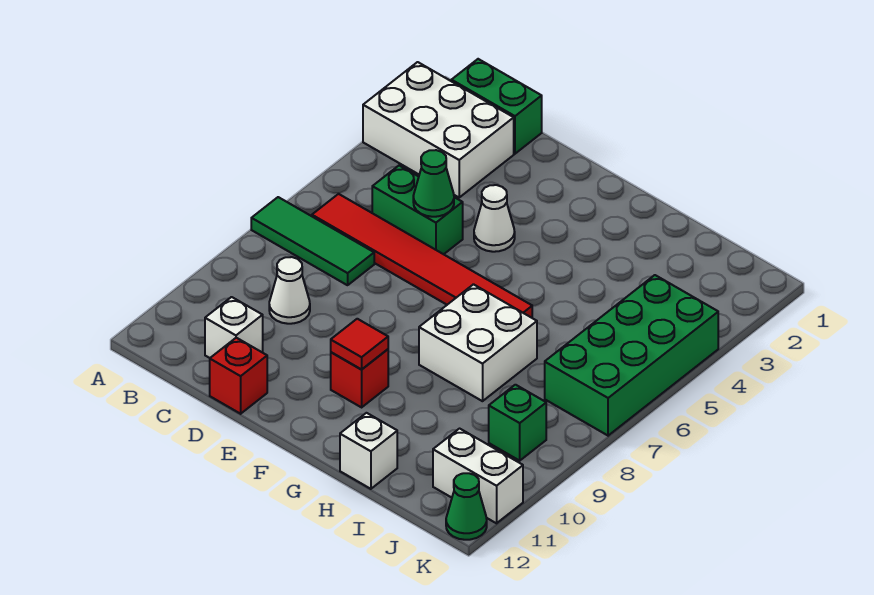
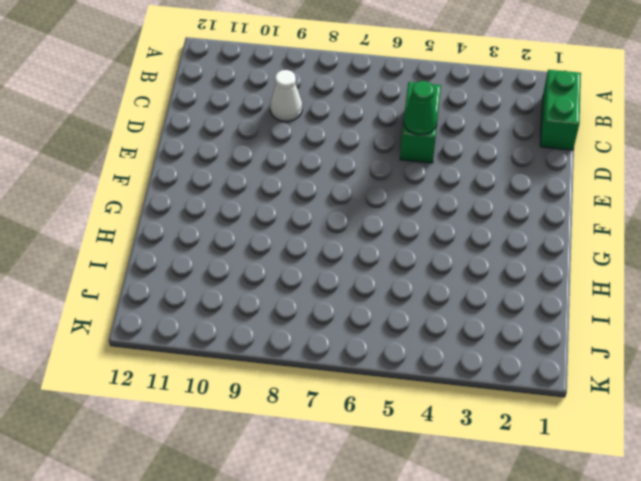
none -> white 2x3 brick [363,62,514,197]
none -> green 1x3 tile [251,197,374,285]
none -> red 1x6 tile [312,194,532,318]

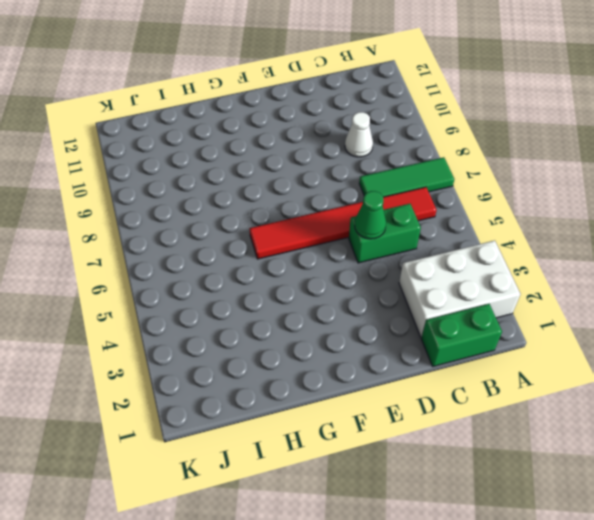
none -> white 1x1 brick [205,297,263,358]
none -> red 1x1 brick [210,338,267,414]
none -> white 1x1 cone [474,185,515,252]

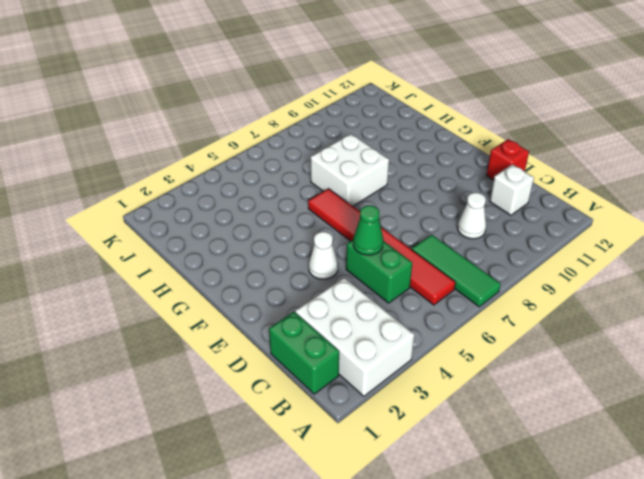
none -> red 1x1 brick [331,349,388,407]
none -> white 1x1 brick [340,413,397,489]
none -> green 2x4 brick [545,275,718,436]

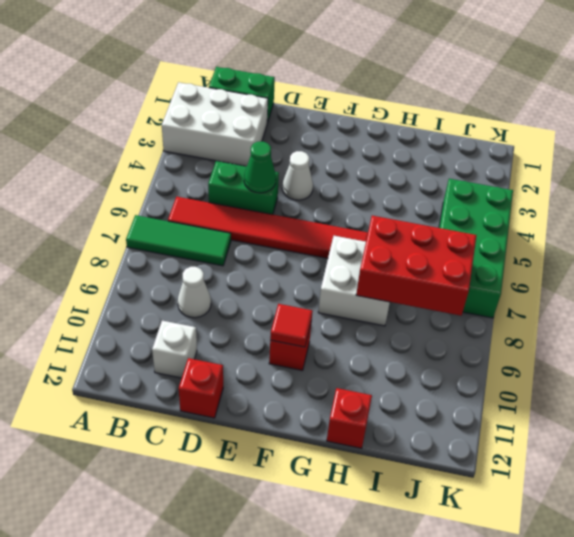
red 2x3 brick [356,216,477,316] -> none
red 1x1 brick [327,388,372,448] -> white 1x1 brick [340,413,397,489]
none -> green 1x1 brick [489,385,546,461]
none -> white 1x2 brick [433,429,523,523]
none -> green 1x1 cone [446,473,487,540]

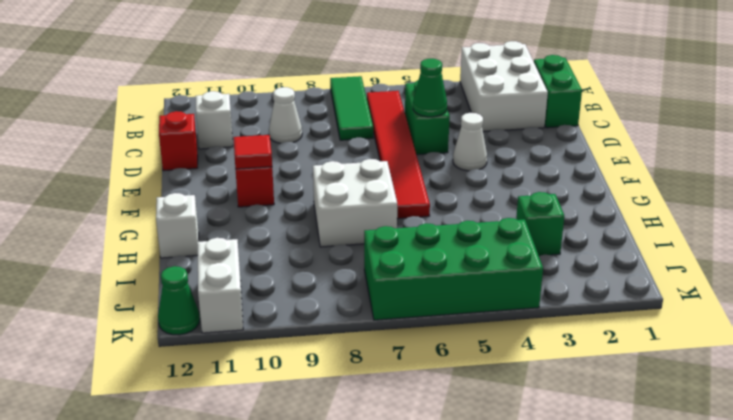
green 1x1 brick [516,192,564,256] -> green 1x1 brick moved to [489,385,546,461]

